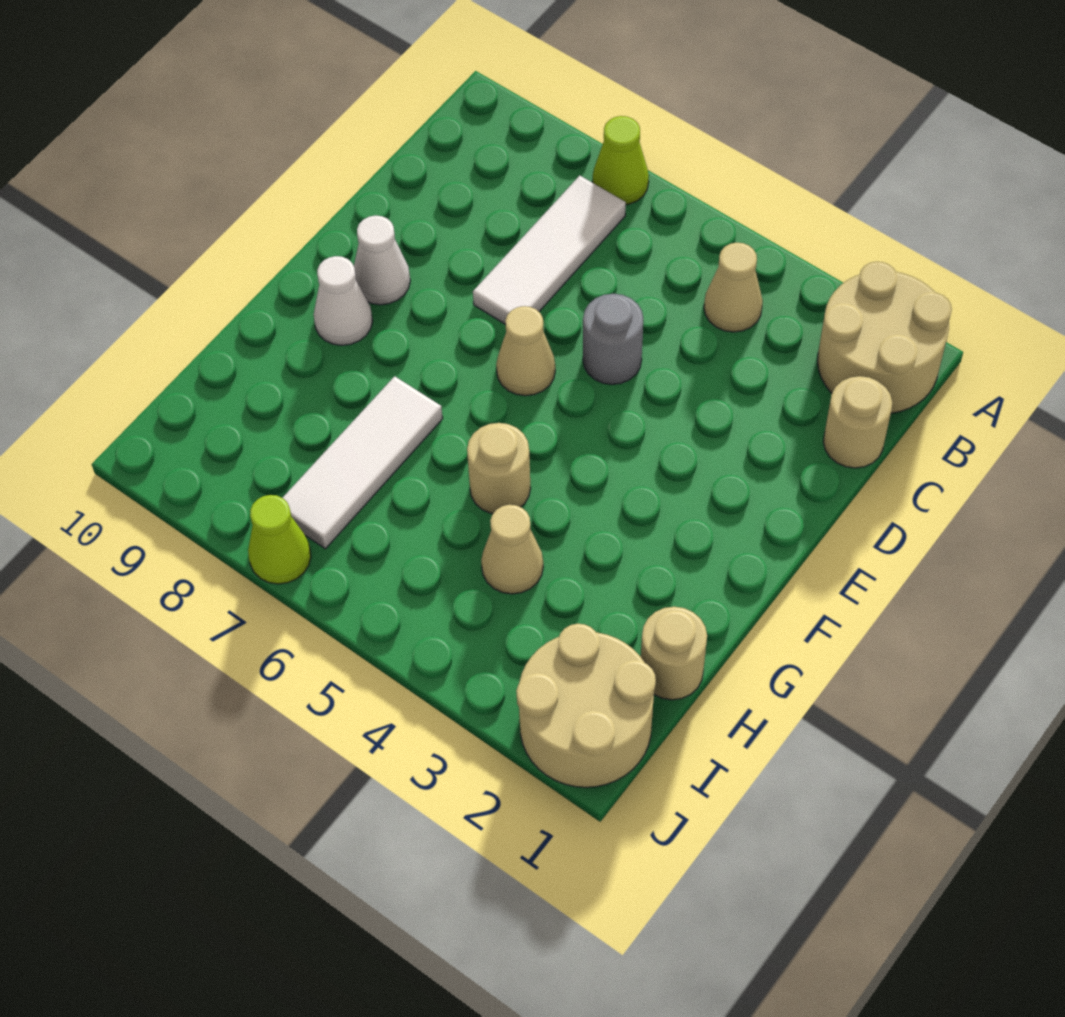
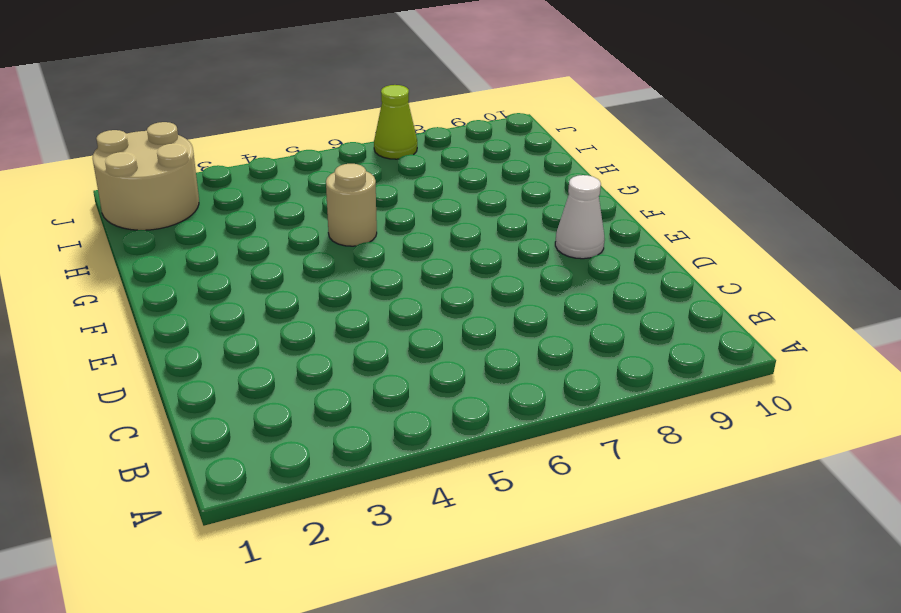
none -> tan 2x2 round brick [818,262,952,413]
none -> lime 1x1 cone [593,116,649,205]
none -> tan 1x1 cone [704,243,763,332]

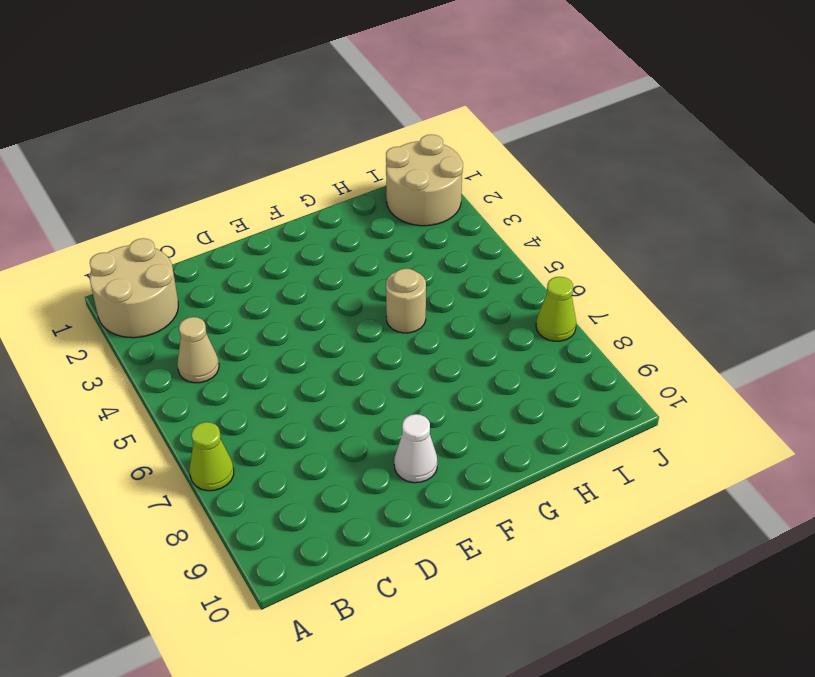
none -> white 1x3 tile [473,176,626,325]
none -> tan 1x1 round brick [823,376,892,468]
none -> grey 1x1 round brick [583,294,643,384]

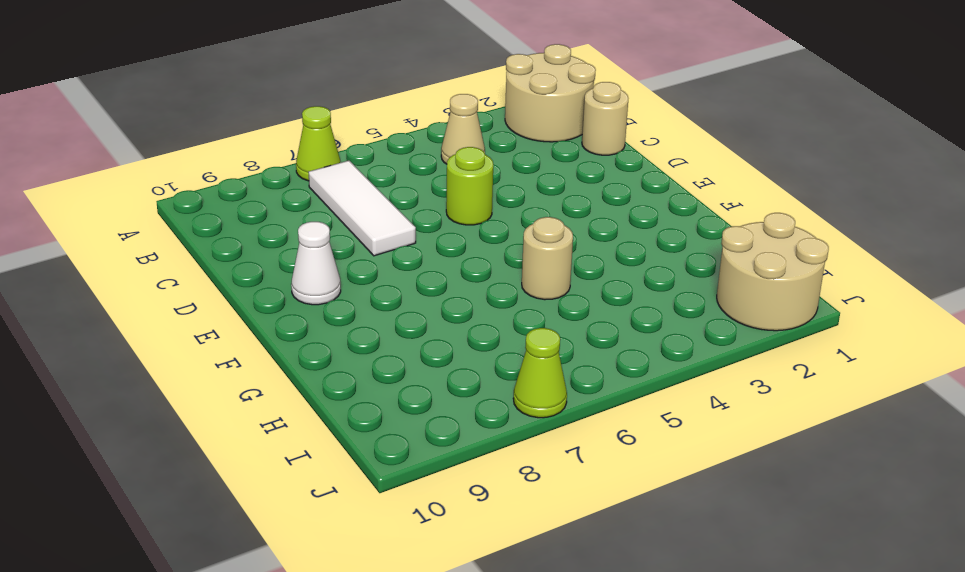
lime 1x1 round brick [446,147,493,225] -> grey 1x1 round brick [583,294,643,384]
none -> tan 1x1 cone [496,306,555,396]
none -> white 1x1 cone [314,256,373,345]
none -> white 1x3 tile [283,376,443,549]

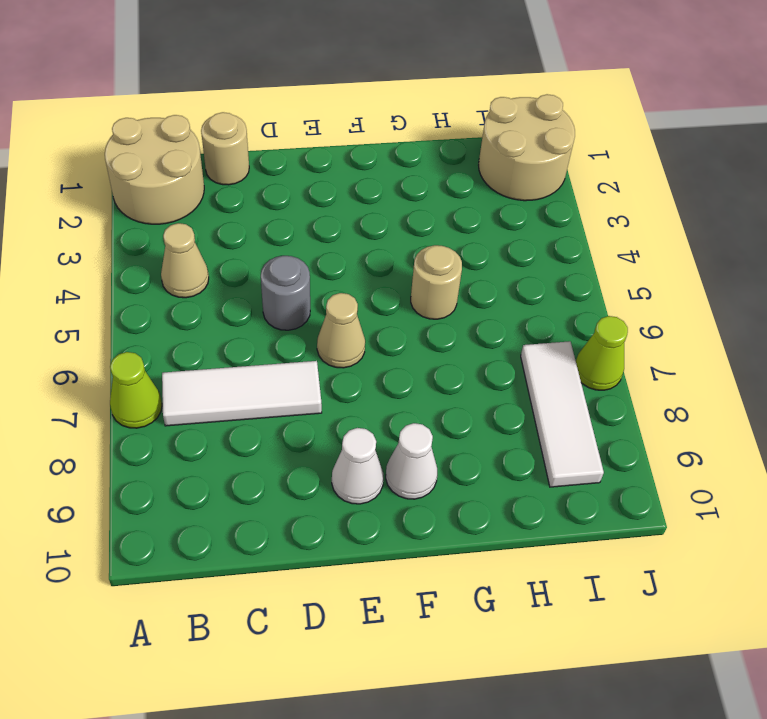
white 1x3 tile [521,341,604,487] -> white 1x3 tile turned to [283,376,443,549]
none -> tan 1x1 round brick [641,607,707,700]
none -> tan 1x1 cone [481,505,543,594]

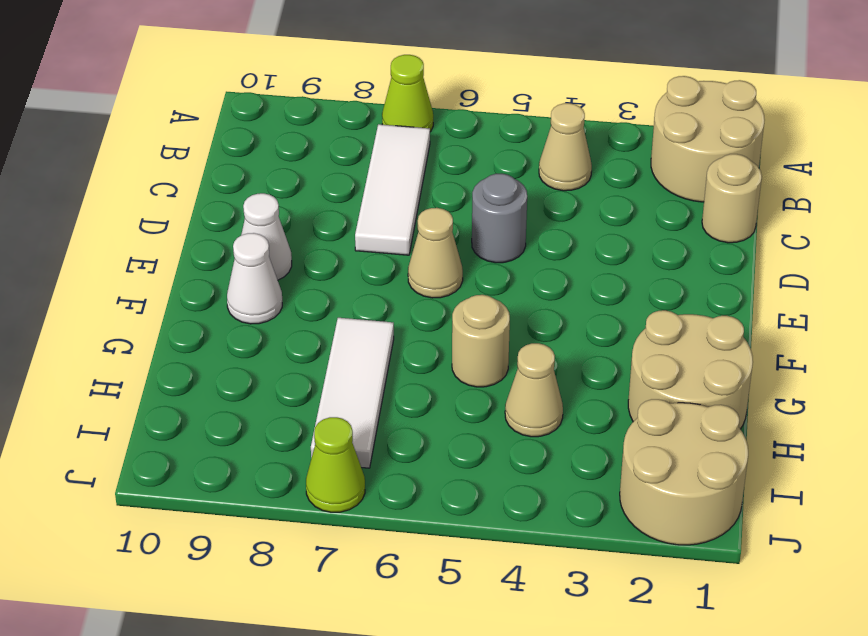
tan 2x2 round brick [628,310,753,429] -> tan 1x1 round brick [641,607,707,700]

